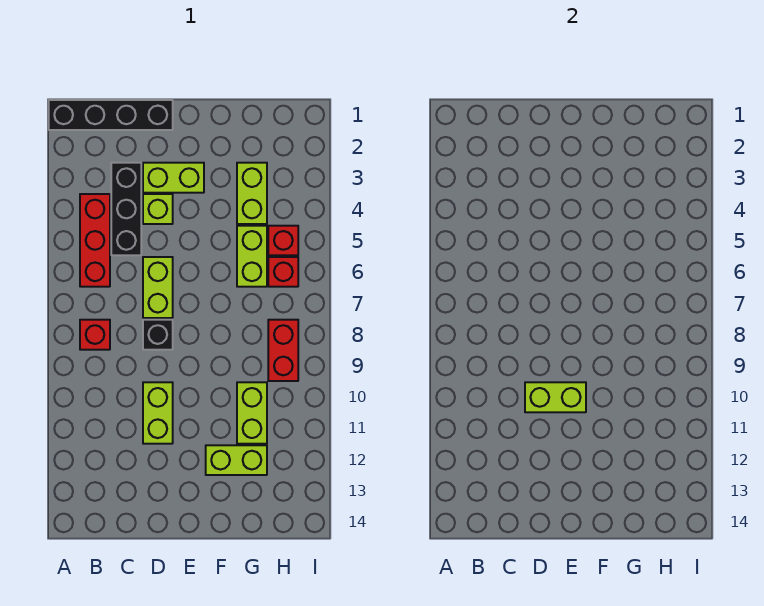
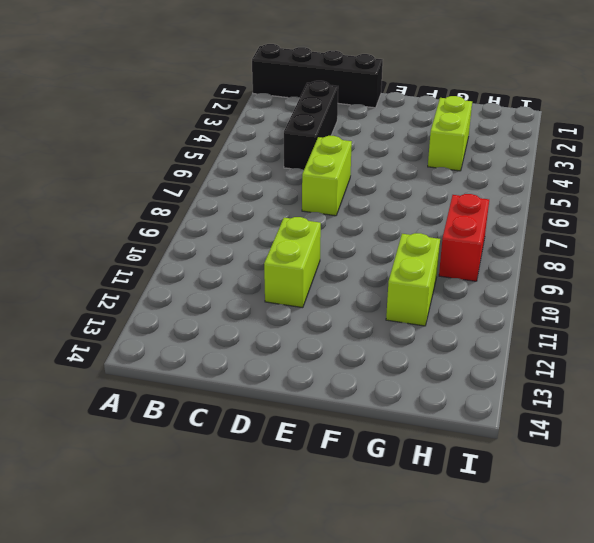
none -> red 1x3 brick [80,194,110,287]
none -> red 1x1 brick [80,320,110,350]
none -> lime 1x2 brick [143,163,204,193]

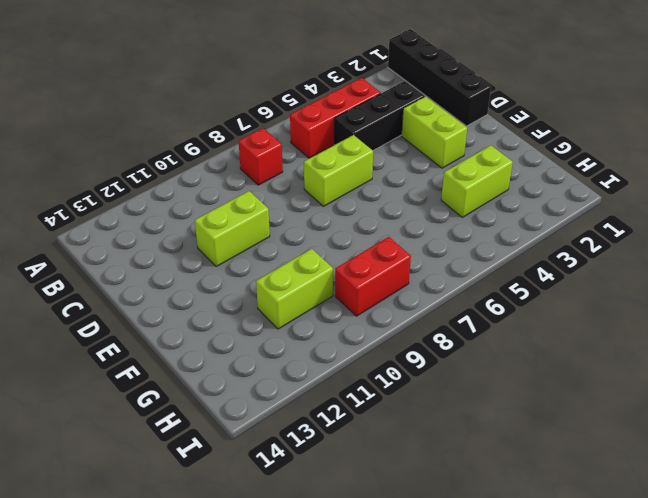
none -> lime 1x1 brick [143,194,173,224]
none -> black 1x1 brick [143,320,173,350]
none -> lime 1x2 brick [206,445,267,475]

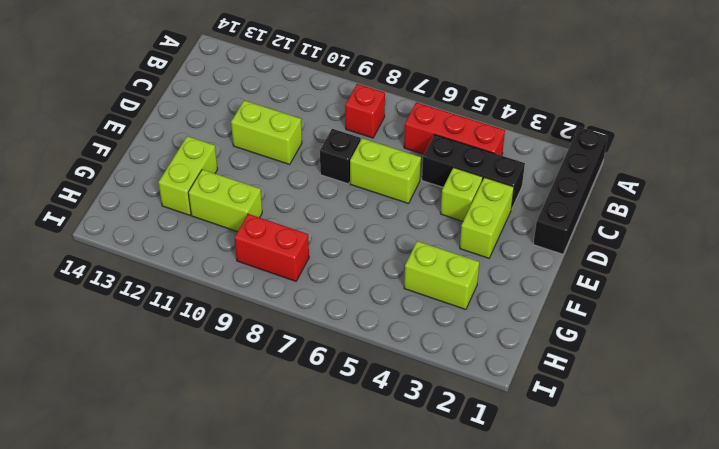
none -> lime 1x2 brick [237,226,267,287]
none -> red 1x1 brick [268,226,298,255]
none -> red 1x1 brick [268,257,298,287]

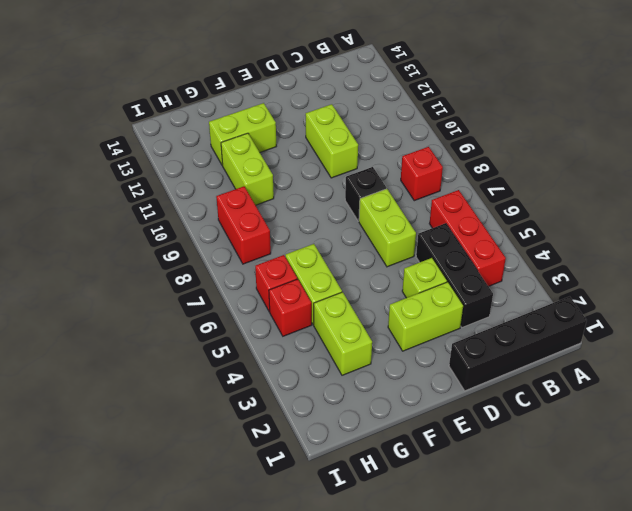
none -> lime 1x2 brick [525,382,586,412]

